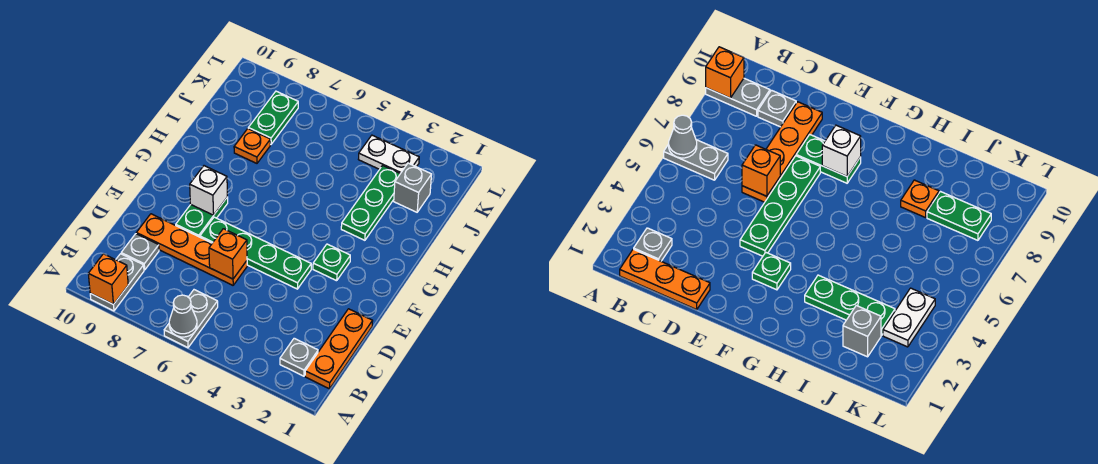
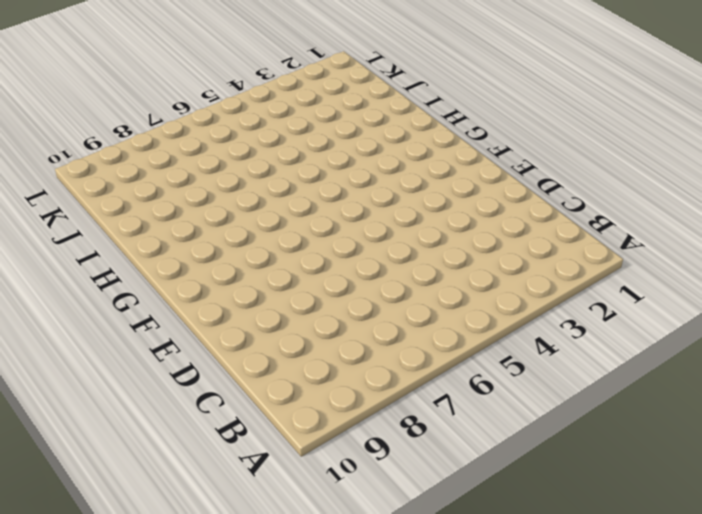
none -> grey 1x2 plate [164,290,218,348]
none -> grey 1x2 plate [90,254,144,311]
none -> orange 1x3 plate [305,309,372,389]

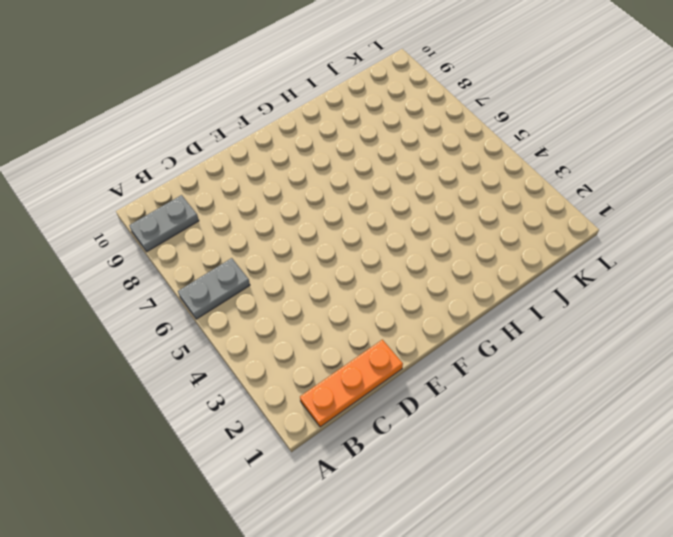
none -> grey 1x1 plate [280,338,318,376]
none -> grey 1x1 plate [121,234,159,270]
none -> orange 1x4 plate [136,214,247,285]

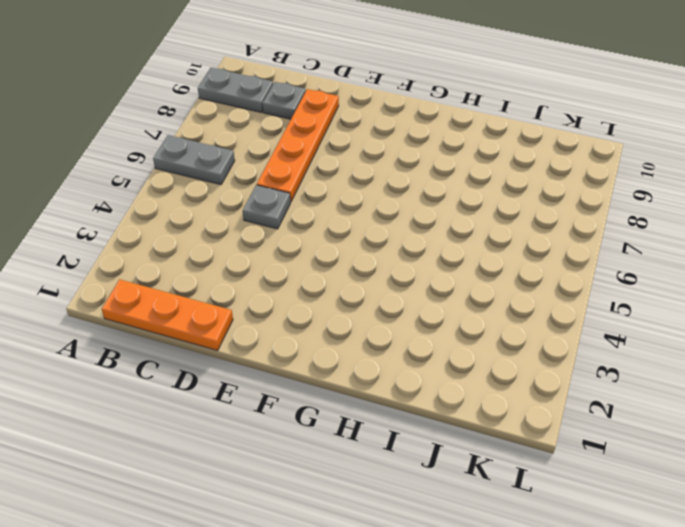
grey 1x1 plate [243,185,291,229] -> grey 1x1 plate moved to [280,338,318,376]
none -> green 1x4 plate [200,217,311,289]
none -> green 1x2 plate [176,197,228,237]
none -> green 1x1 plate [313,244,350,281]

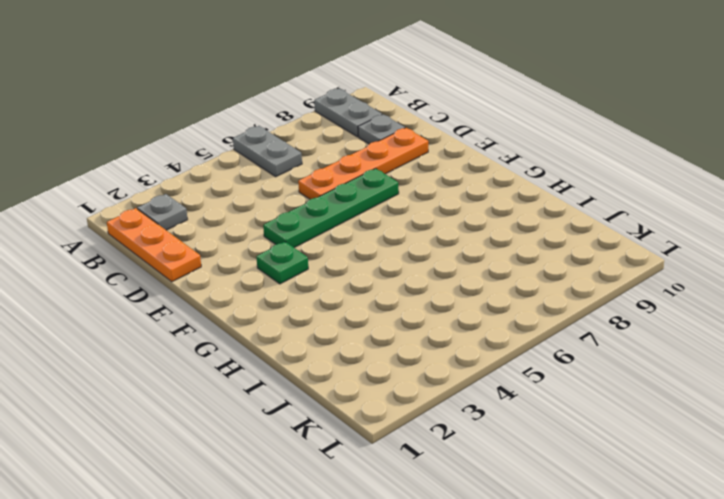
none -> green 1x2 plate [176,197,228,237]
none -> green 1x3 plate [341,165,400,240]
none -> orange 1x1 plate [234,129,270,163]

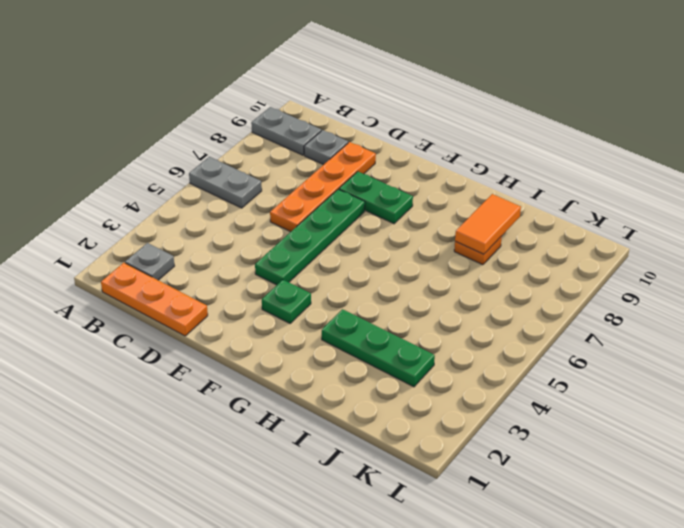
orange 1x2 tile [455,194,521,254] -> none
none -> grey 1x1 brick [394,163,432,212]
none -> green 1x2 plate [248,91,298,144]
none -> white 1x2 plate [358,135,419,173]

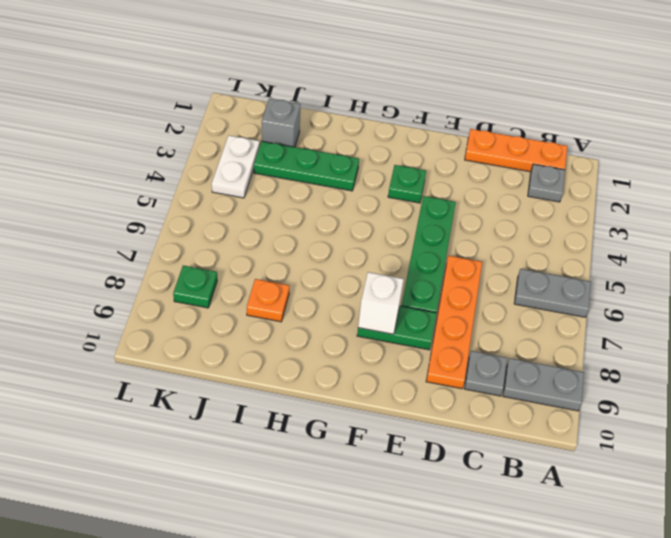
green 1x1 plate [173,265,217,308] -> green 1x2 plate [248,91,298,144]
none -> grey 1x1 cone [169,295,197,337]
none -> orange 1x1 brick [88,254,128,305]
none -> orange 1x1 brick [209,229,247,279]

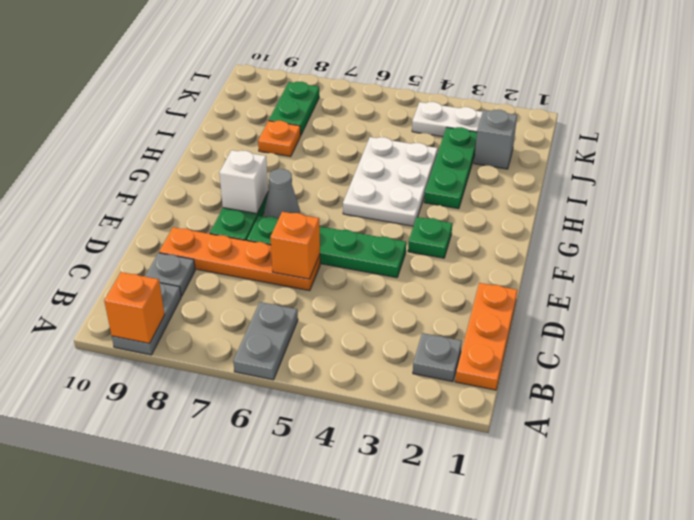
grey 1x1 cone [264,169,300,219] -> grey 1x1 cone moved to [169,295,197,337]
white 2x3 plate [343,137,438,226] -> none

